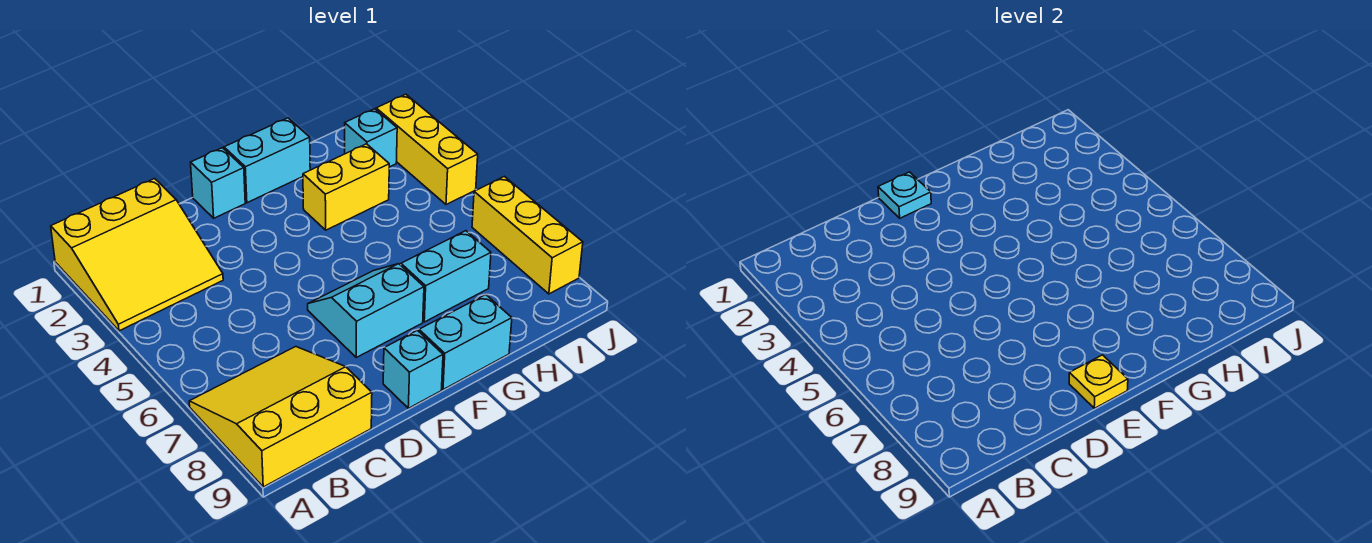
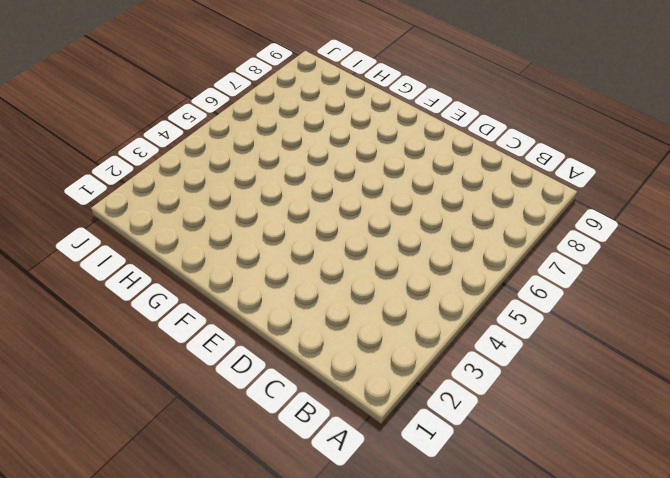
none -> yellow 3x3 slope [51,179,223,331]
none -> yellow 3x3 slope [189,347,372,487]
none -> cyan 1x1 brick [191,148,245,218]

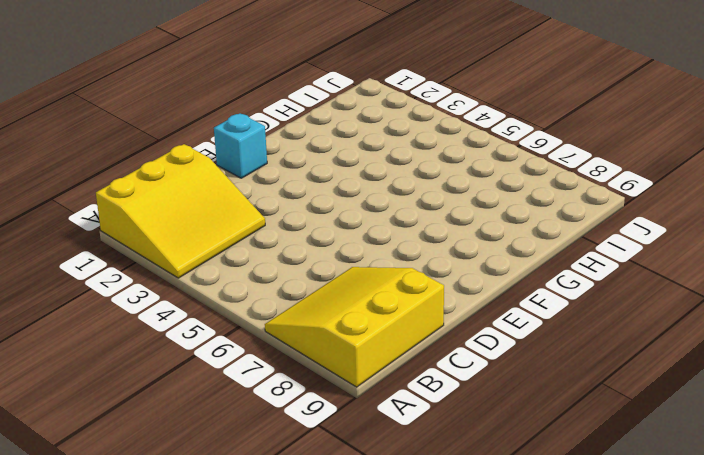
none -> cyan 2x2 slope [308,264,424,357]
none -> cyan 1x1 brick [383,330,443,408]
none -> cyan 1x2 brick [224,118,310,203]

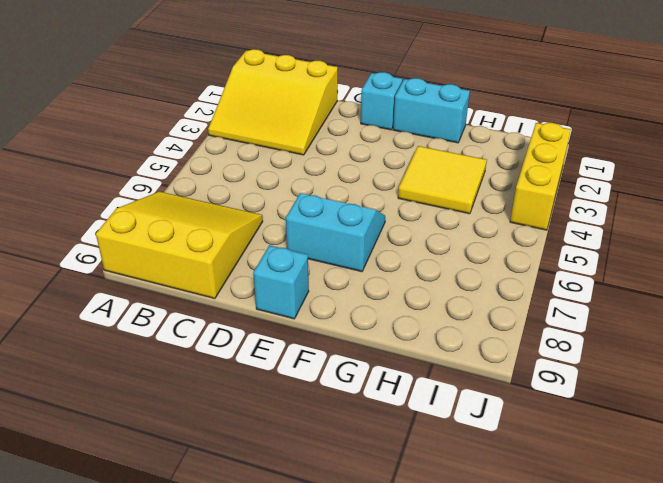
yellow 2x2 tile [398,146,487,214] -> yellow 1x2 brick [303,144,389,230]
none -> cyan 1x2 brick [419,294,512,390]
none -> cyan 1x2 brick [401,231,491,322]
none -> cyan 1x1 brick [345,109,397,167]

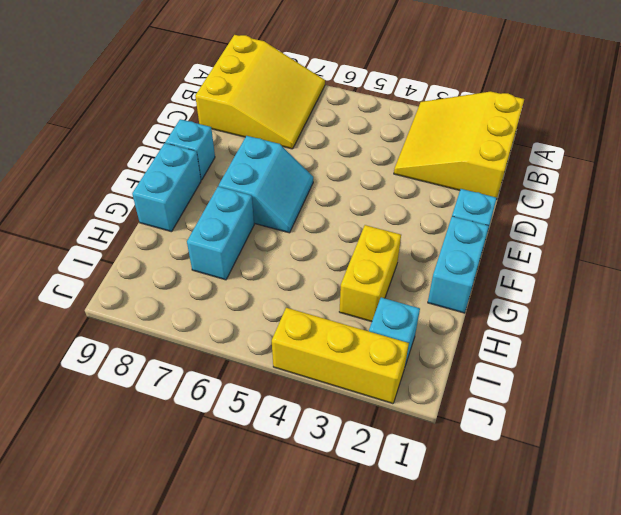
none -> yellow 1x3 brick [472,176,583,294]
none -> cyan 1x1 plate [878,172,931,218]
none -> yellow 1x1 plate [1069,355,1128,408]

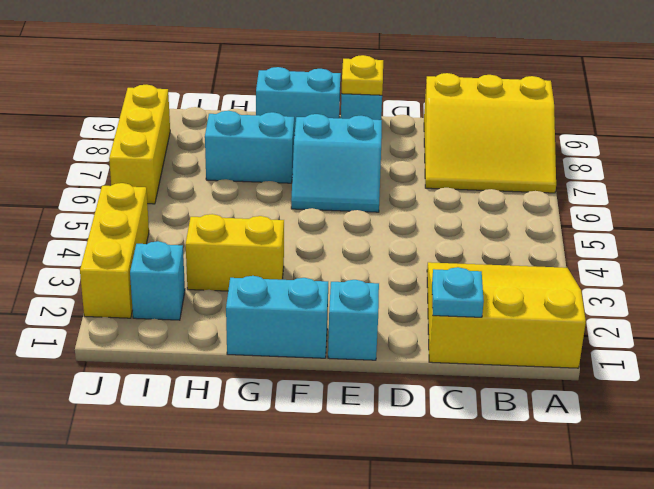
cyan 1x1 plate [432,267,484,317] -> cyan 1x1 plate moved to [878,172,931,218]

